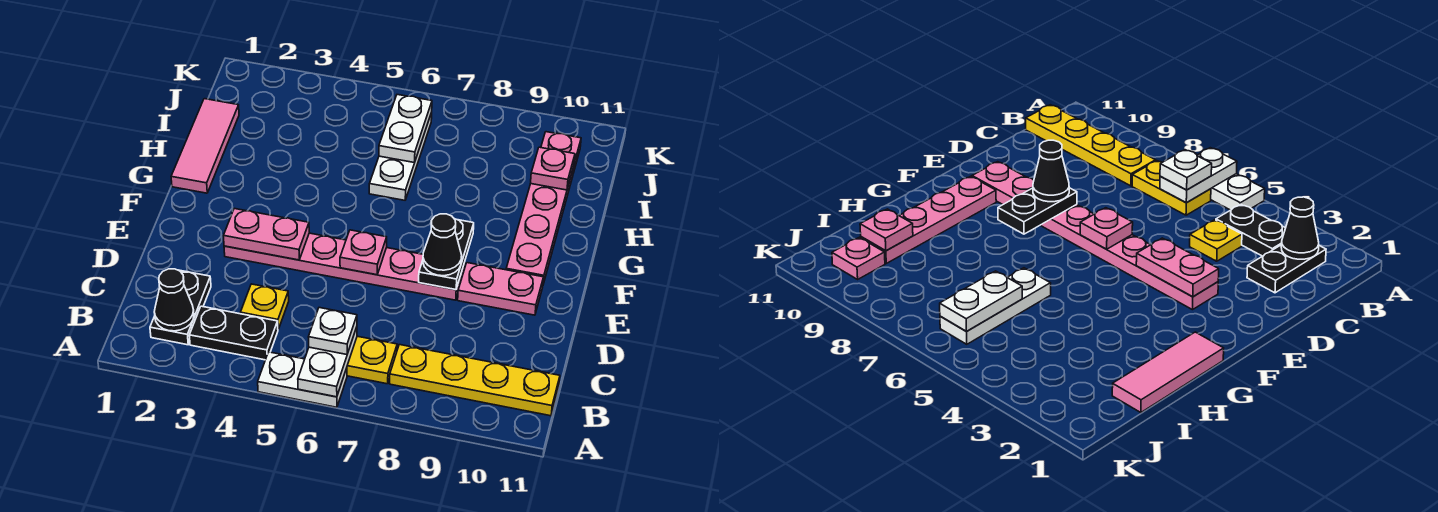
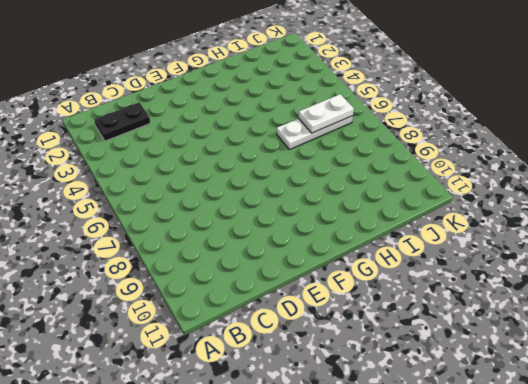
none -> white 1x2 plate [258,352,347,407]
none -> black 1x2 plate [189,306,278,360]
none -> yellow 1x2 plate [347,336,397,384]

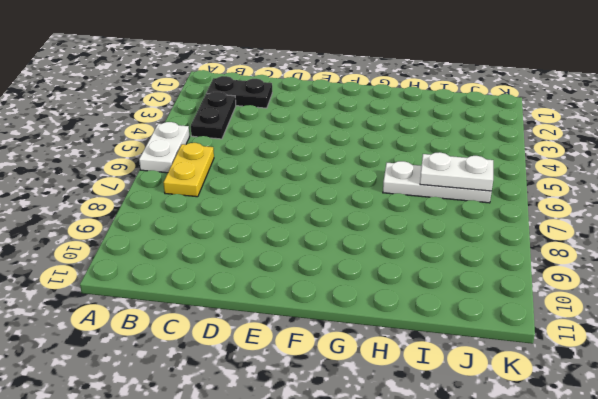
none -> yellow 1x4 plate [390,345,560,416]
none -> yellow 1x1 plate [240,284,289,329]
none -> pink 1x6 plate [224,233,465,300]

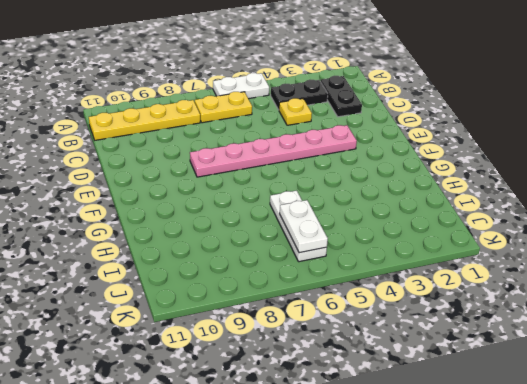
none -> pink 1x2 plate [458,263,543,315]
none -> pink 1x4 plate [506,166,574,284]
none -> pink 1x3 tile [171,99,239,193]

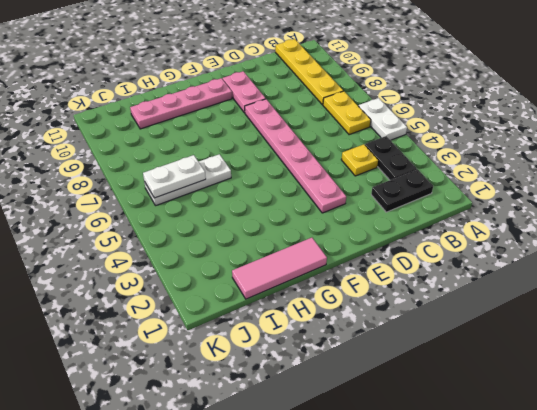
none -> pink 1x1 plate [541,132,581,173]
none -> white 1x2 plate [298,327,357,397]
none -> black 1x1 cone [154,269,194,331]

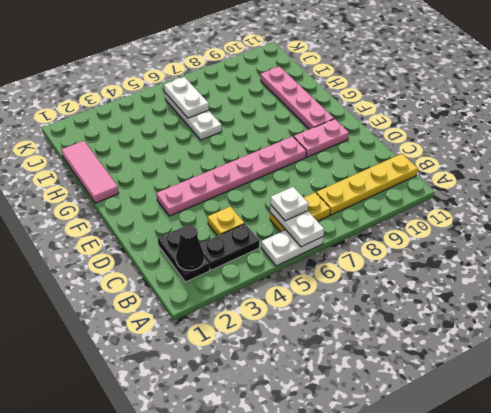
none -> pink 1x1 plate [541,132,581,173]
none -> pink 1x2 plate [224,209,309,260]
none -> pink 1x1 plate [340,230,387,275]

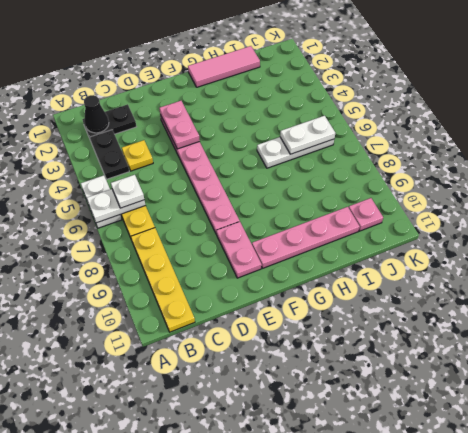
none -> pink 1x1 plate [340,230,387,275]
none -> black 1x2 plate [419,219,474,290]
none -> pink 1x1 plate [531,147,575,190]

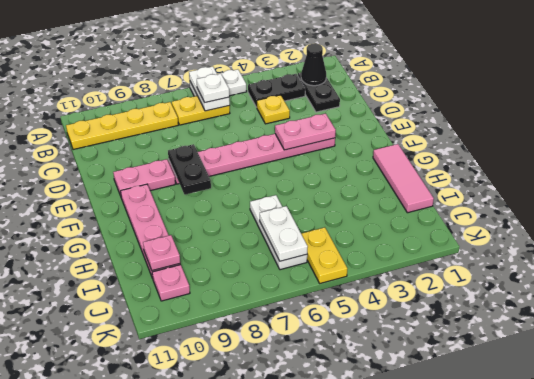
yellow 1x2 plate [301,227,347,283] -> none
none -> pink 1x1 plate [340,230,387,275]
none -> black 1x1 cone [423,214,462,276]

